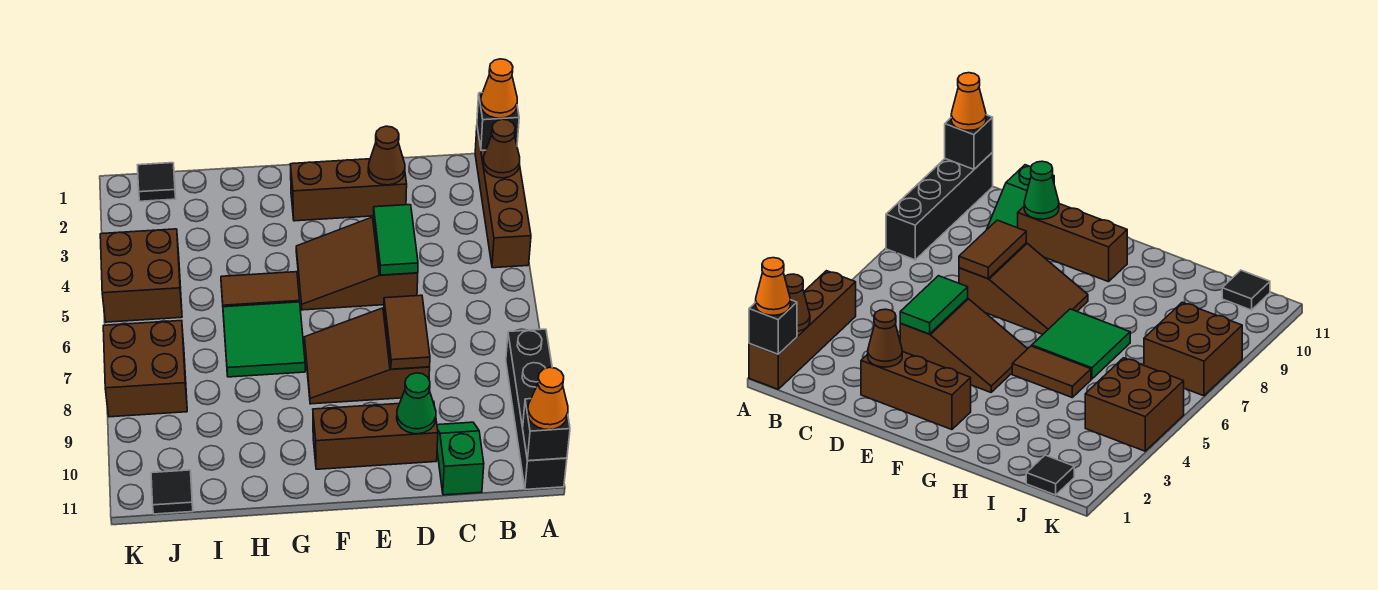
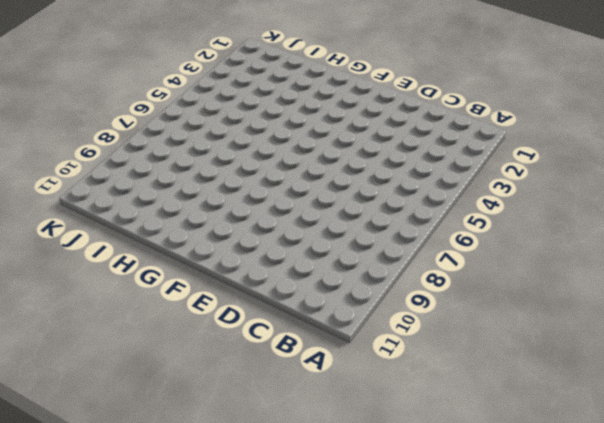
none -> brown 1x4 brick [475,128,531,268]
none -> black 1x4 brick [506,329,567,490]
none -> green 1x2 slope [437,422,484,495]

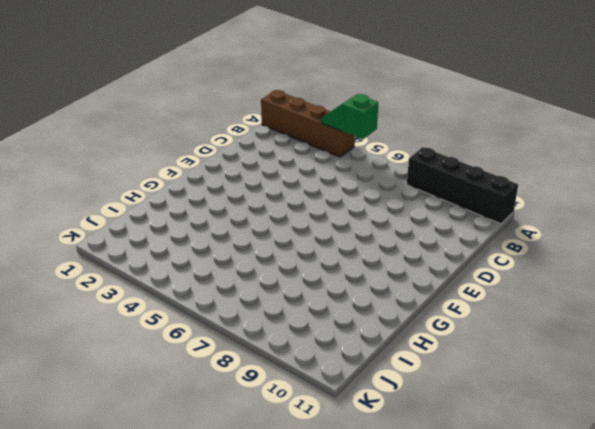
green 1x2 slope [321,94,378,139] -> green 1x2 slope moved to [437,422,484,495]
none -> brown 1x3 brick [290,159,407,221]
none -> brown 2x3 slope [296,217,418,310]
none -> brown 2x3 slope [305,308,430,404]

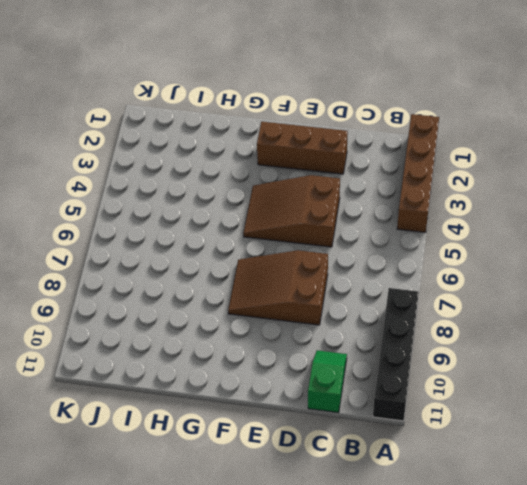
none -> brown 1x3 brick [313,401,438,469]
none -> brown 1x2 tile [221,272,300,307]
none -> green 2x2 tile [223,302,305,377]

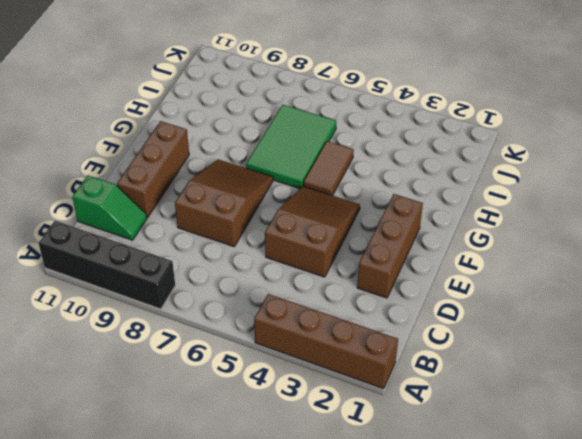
green 2x3 tile [246,105,336,189] -> green 2x2 tile [223,302,305,377]
none -> black 1x1 tile [138,163,176,201]
none -> brown 2x2 brick [100,229,182,322]
none -> brown 2x2 brick [103,321,187,417]

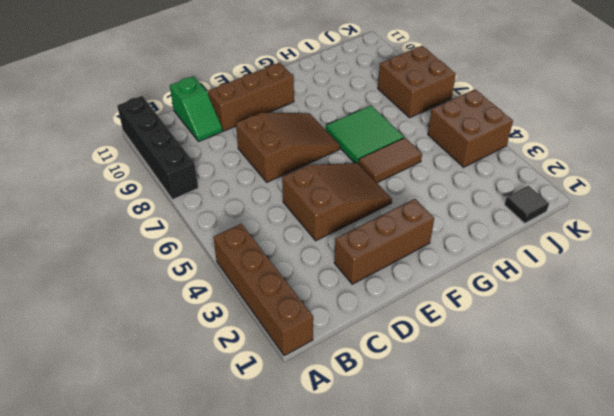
none -> black 1x1 tile [151,470,193,514]
none -> black 1x1 brick [477,93,519,150]
none -> brown 1x1 cone [483,119,520,178]

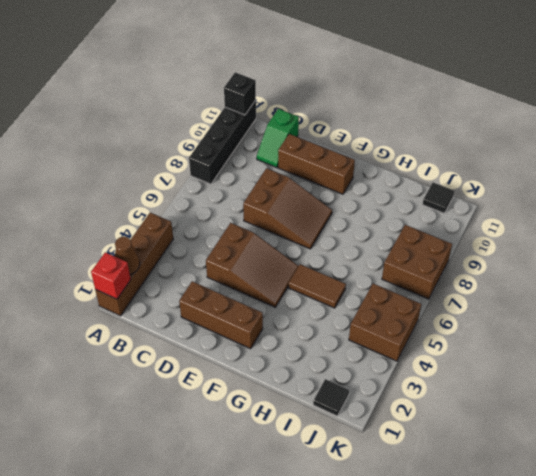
red 1x1 brick [91,252,131,299] -> black 1x1 brick [477,93,519,150]
none -> green 2x2 tile [223,302,305,377]
none -> brown 1x1 cone [368,126,405,185]
none -> green 1x2 tile [374,205,418,275]

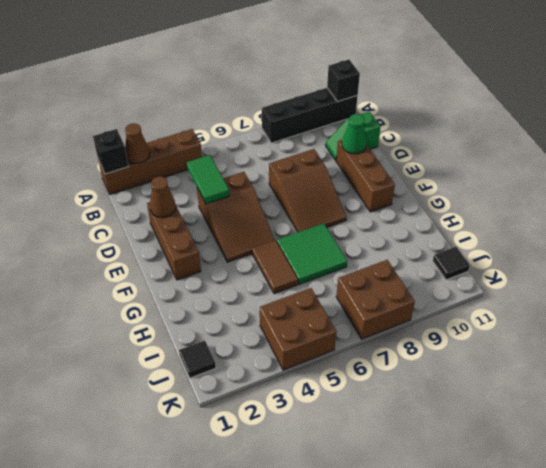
green 1x2 tile [187,155,229,204] -> green 1x2 tile turned to [374,205,418,275]
none -> brown 1x2 tile [384,295,430,369]
none -> orange 1x1 cone [481,59,517,118]
none -> orange 1x1 cone [528,367,568,430]

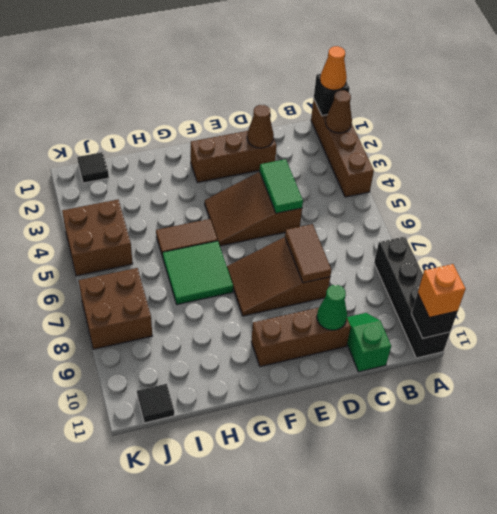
orange 1x1 brick [418,264,466,317] -> orange 1x1 cone [528,367,568,430]

